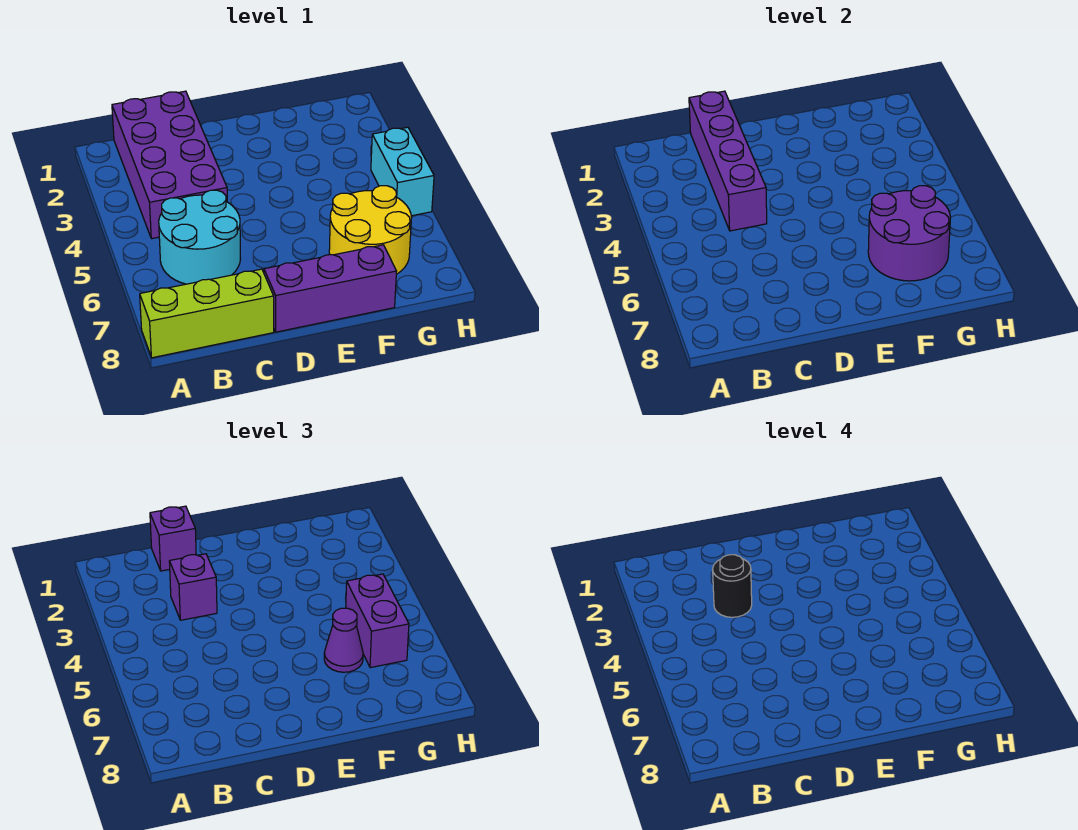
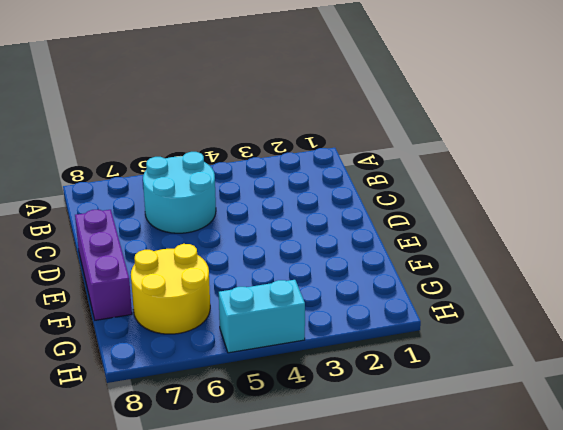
none -> lime 1x3 brick [140,269,274,358]
none -> purple 2x4 brick [112,91,227,239]
none -> purple 1x4 brick [689,91,767,231]

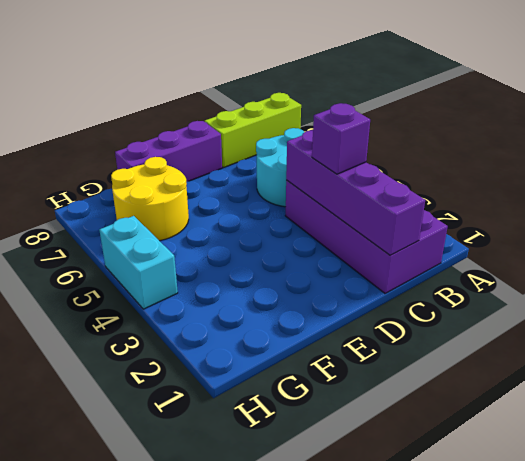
none -> purple 2x2 round brick [868,186,951,281]
none -> purple 1x1 brick [150,506,196,571]
none -> purple 1x1 cone [324,608,363,672]

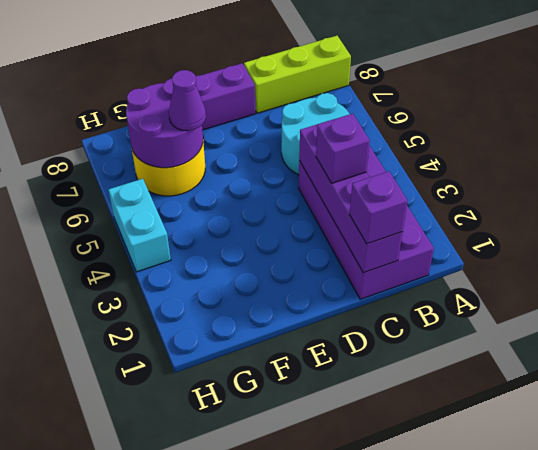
none -> purple 1x2 brick [346,574,409,668]
none -> black 1x1 round brick [713,555,752,617]

